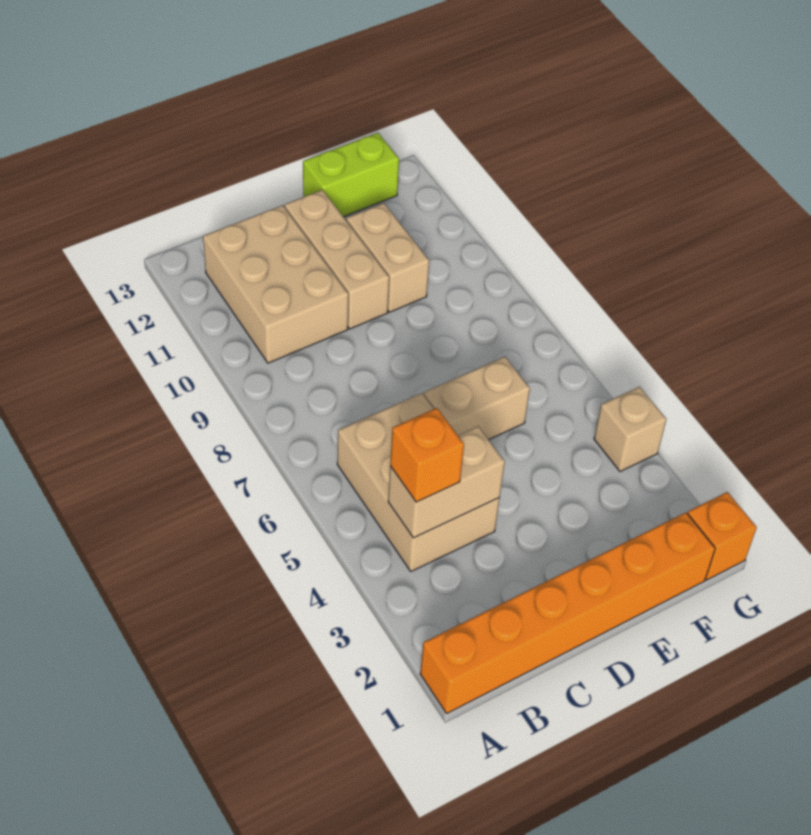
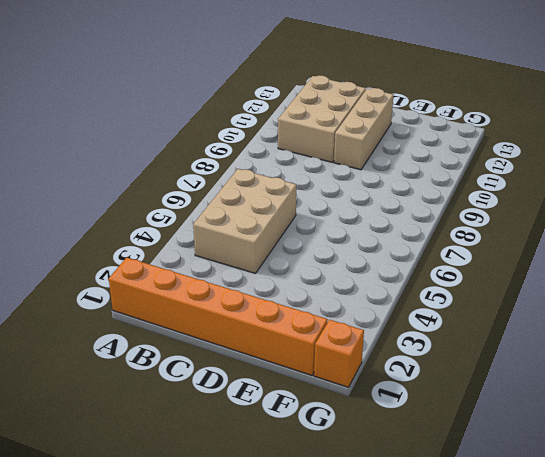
none -> tan 1x2 brick [424,357,530,440]
none -> tan 1x2 brick [346,203,429,312]

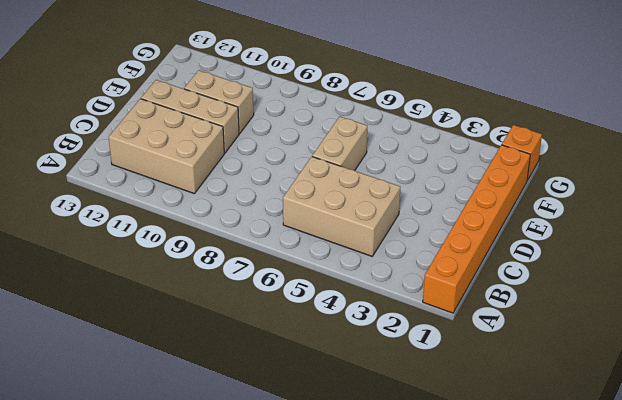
none -> lime 1x2 brick [303,133,399,217]
none -> tan 1x1 brick [594,387,666,471]

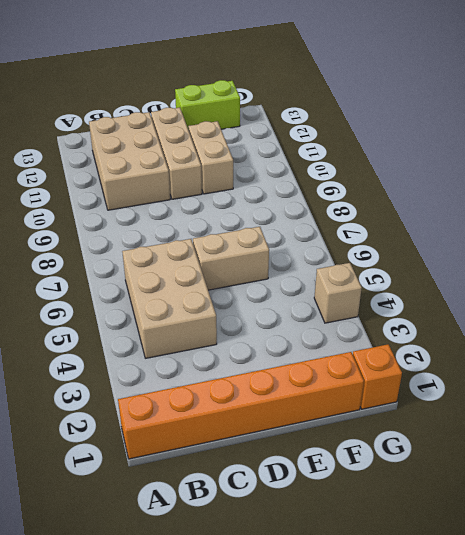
none -> tan 1x2 brick [388,427,505,538]
none -> orange 1x1 brick [390,408,464,502]

